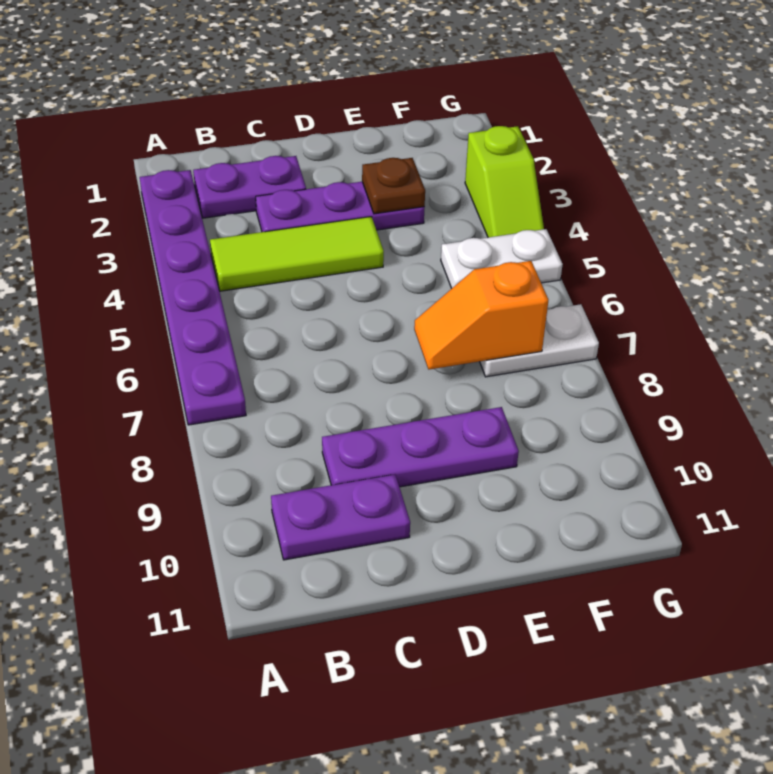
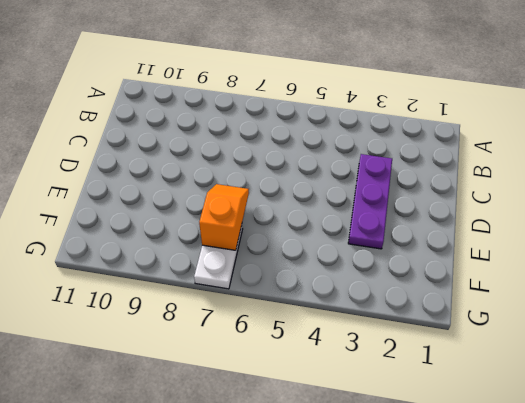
none -> purple 1x6 plate [140,170,246,425]
none -> purple 1x2 plate [193,156,306,218]

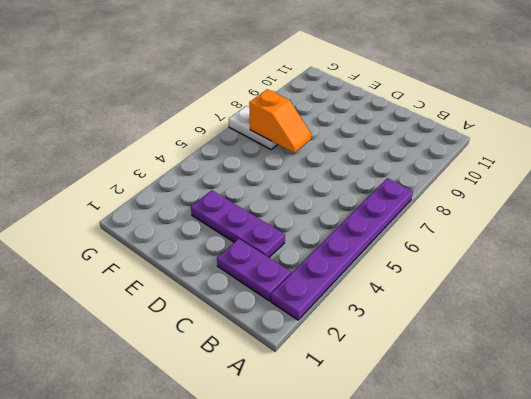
none -> lime 1x3 tile [210,217,384,291]
none -> purple 1x2 plate [271,474,410,560]

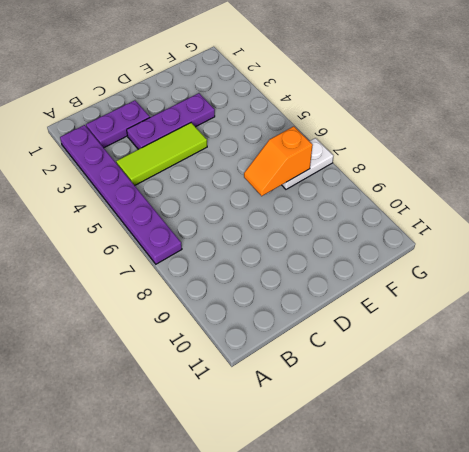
none -> purple 1x2 plate [271,474,410,560]
none -> purple 1x3 plate [322,407,519,487]

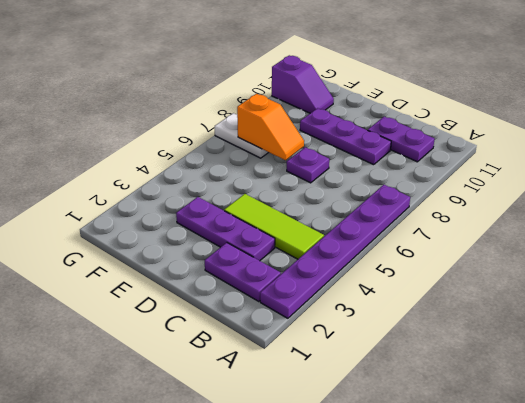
purple 1x1 plate [287,147,329,183] -> none
purple 1x2 slope [272,55,334,113] -> none
none -> white 1x2 plate [441,229,563,289]
none -> lime 1x2 slope [465,126,544,237]

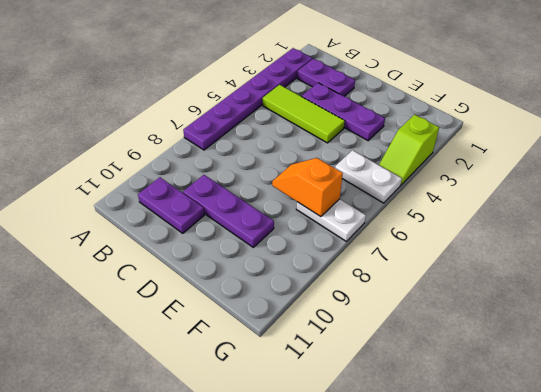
none -> brown 1x1 plate [362,158,425,214]

